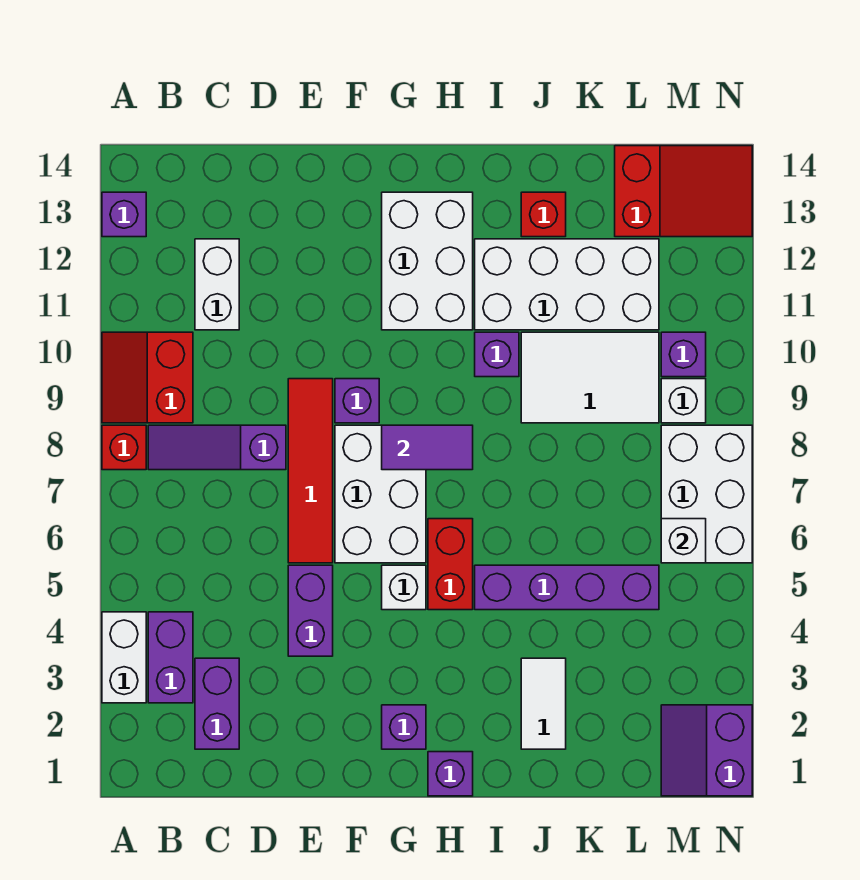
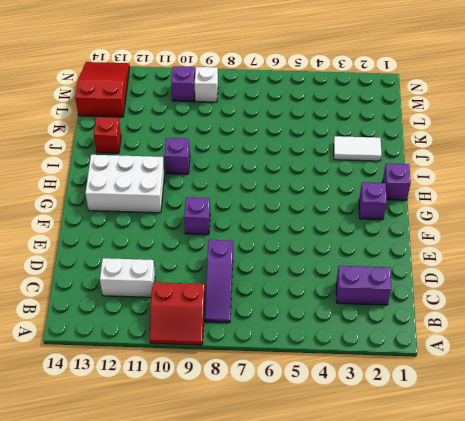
none -> white 1x2 brick [102,612,146,703]
none -> red 1x1 brick [102,425,146,470]
none -> purple 1x1 brick [102,192,146,237]
none -> purple 1x2 brick [148,612,193,703]

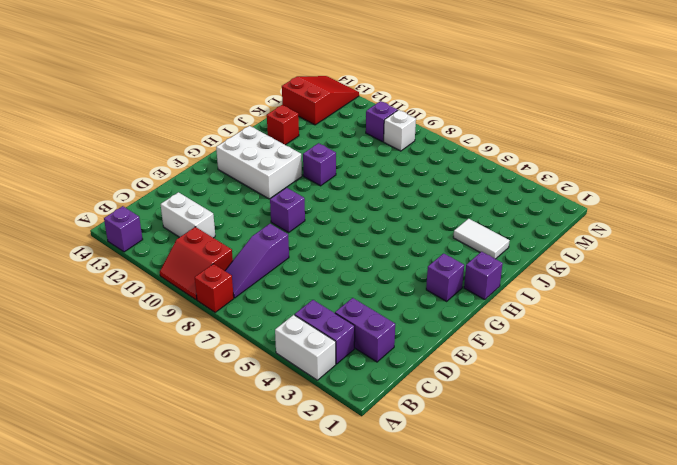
none -> purple 1x2 brick [288,565,333,656]
none -> red 1x4 tile [288,379,333,563]
none -> white 2x3 brick [335,425,426,563]
none -> white 1x1 brick [382,565,426,610]

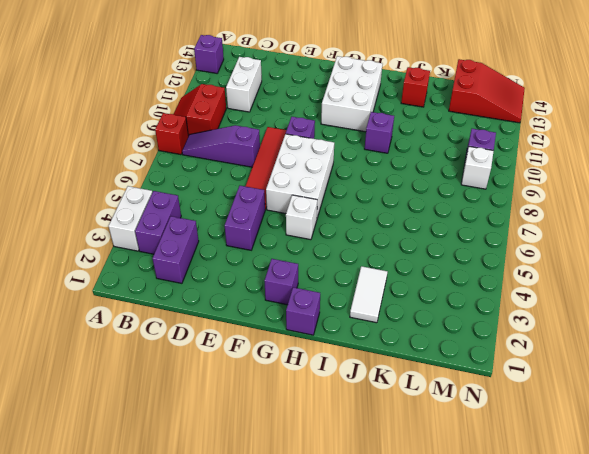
none -> red 1x2 brick [428,519,473,610]
none -> purple 1x4 brick [475,565,659,610]
none -> white 2x4 brick [475,239,659,330]
none -> white 2x3 tile [521,332,659,423]

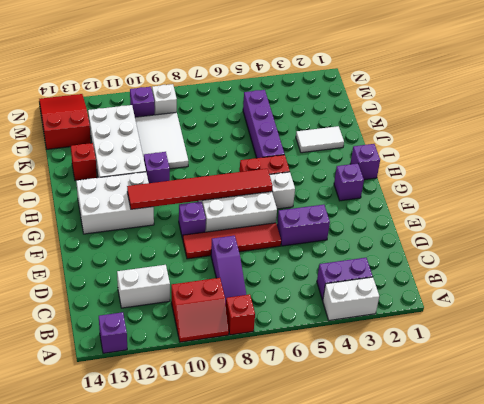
red 1x6 tile [127,169,273,209] -> purple 1x2 tile [382,425,473,470]
none -> purple 1x2 brick [195,658,239,749]
none -> purple 2x2 slope [661,705,752,796]
none -> white 2x3 brick [661,425,752,563]
none -> white 1x1 brick [661,519,706,563]

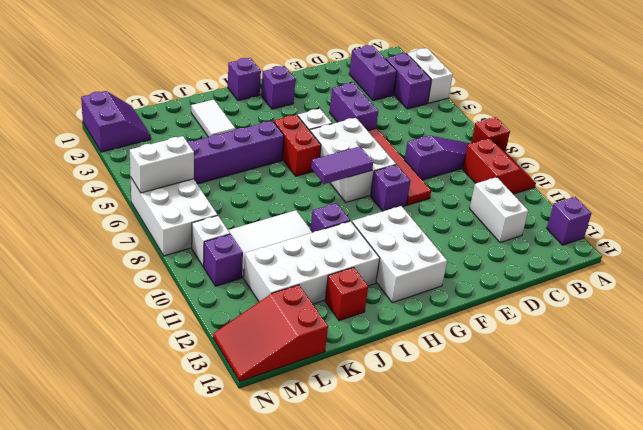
white 1x2 brick [130,136,194,193] -> white 1x1 brick [661,519,706,563]

